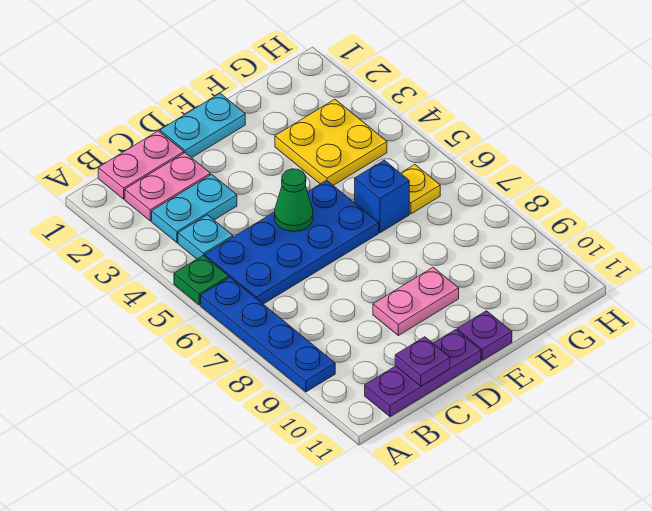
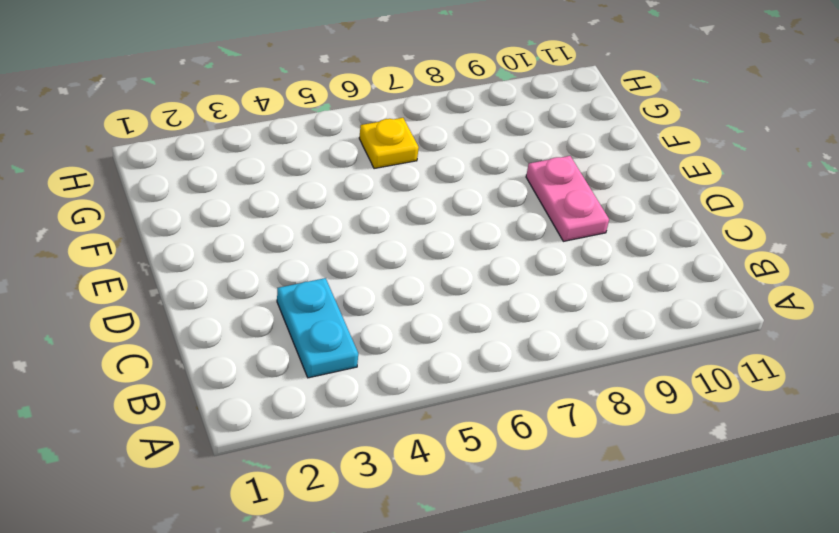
none -> green 1x1 plate [174,255,229,305]
none -> blue 1x4 plate [201,277,335,392]
none -> pink 1x2 plate [98,131,184,199]

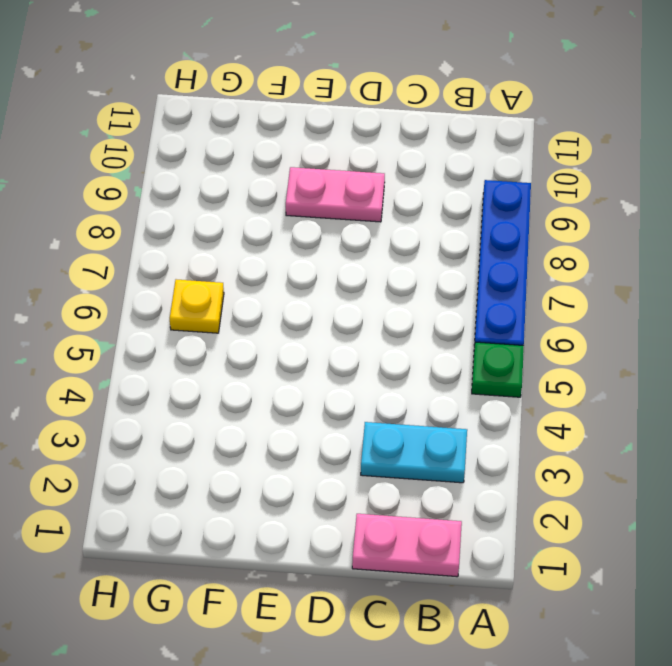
none -> pink 1x2 plate [125,153,210,221]
none -> cyan 1x1 plate [178,215,233,259]
none -> blue 2x4 plate [205,180,379,304]

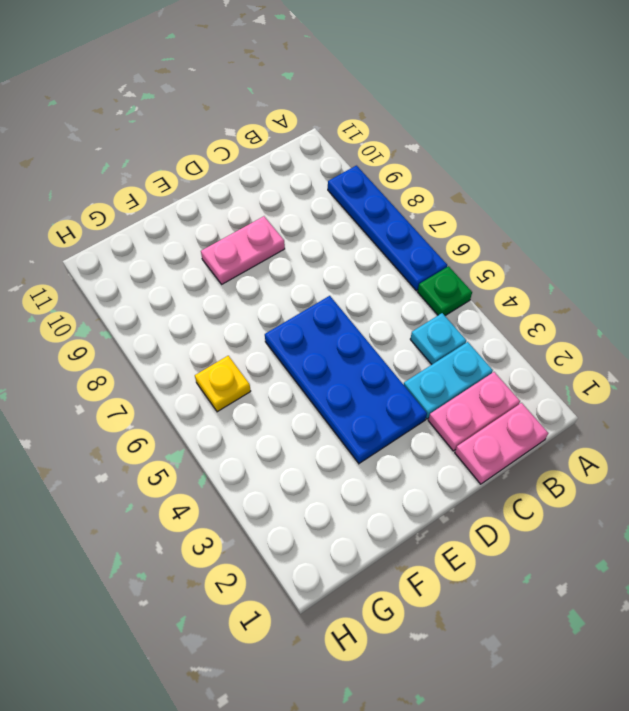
blue 2x4 plate [265,296,427,463] -> blue 2x4 plate turned to [205,180,379,304]
none -> purple 1x3 plate [365,330,481,417]
none -> cyan 1x2 plate [160,93,245,158]
none -> purple 1x1 plate [457,311,512,360]

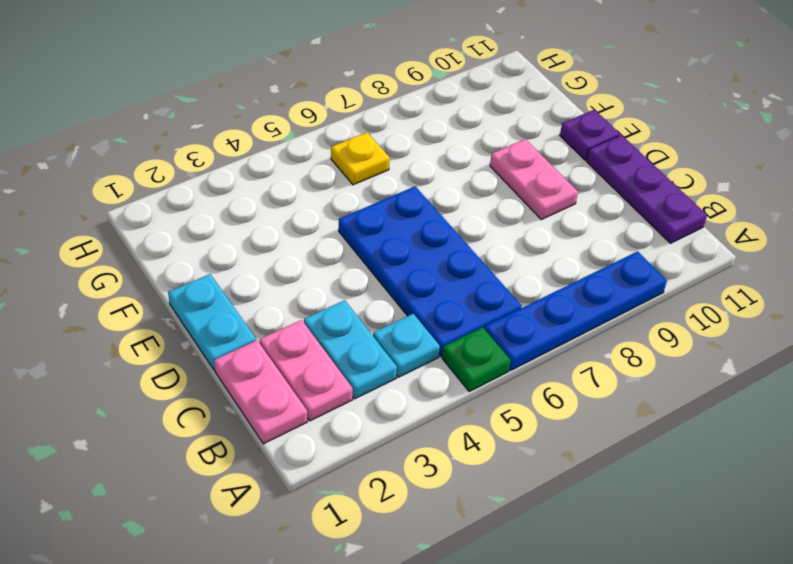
none -> yellow 2x2 plate [275,99,387,185]
none -> blue 1x1 brick [355,160,409,233]
none -> purple 1x1 plate [395,337,450,386]

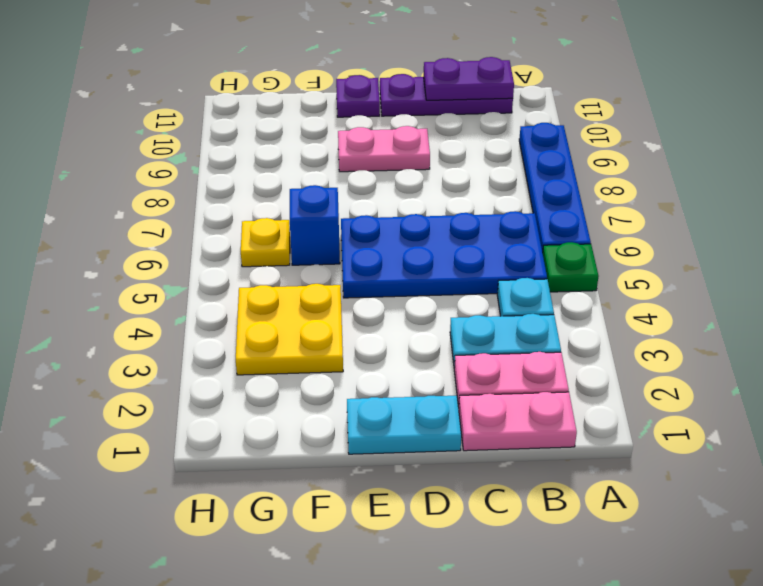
purple 1x2 plate [424,57,514,100] -> purple 1x1 plate [395,337,450,386]
none -> green 1x1 cone [275,169,313,232]

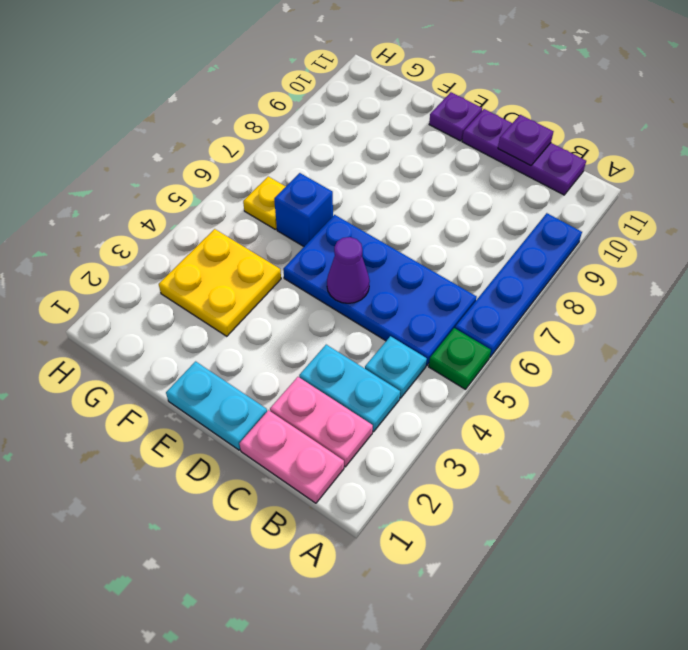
purple 1x1 cone [327,237,370,303] -> green 1x1 cone [275,169,313,232]
none -> pink 1x2 plate [373,267,459,335]

